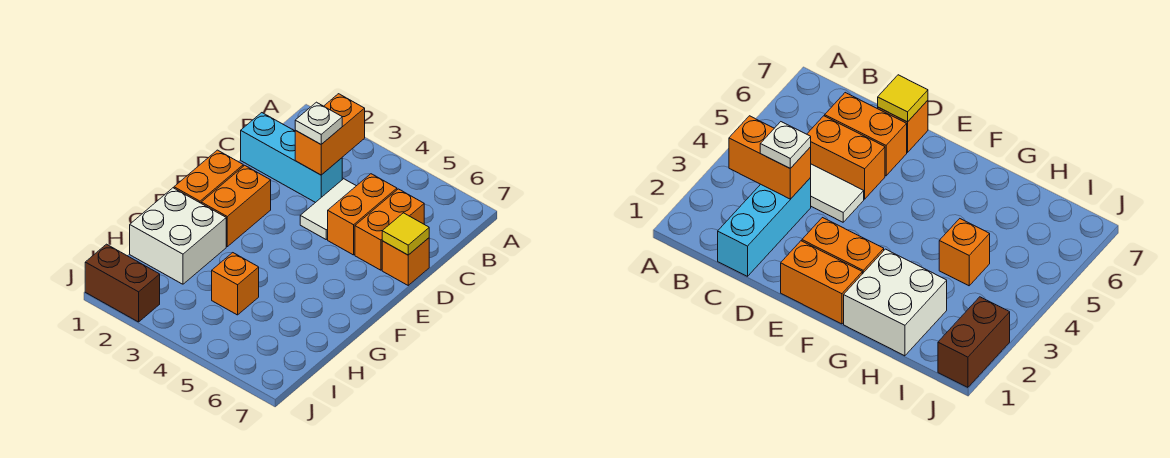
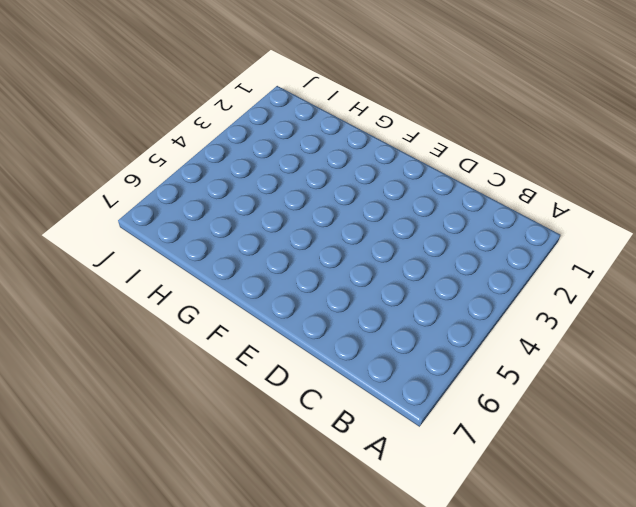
none -> cyan 1x3 brick [241,113,342,203]
none -> white 1x2 tile [300,179,356,239]
none -> orange 1x2 brick [328,174,397,255]

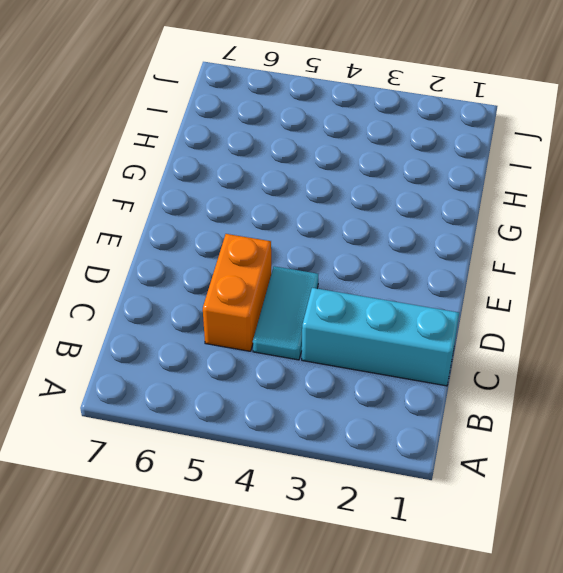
cyan 1x2 tile [253,266,318,360] -> white 1x2 tile [300,179,356,239]
none -> orange 1x2 brick [355,189,424,270]
none -> orange 1x1 brick [382,238,429,285]
none -> orange 1x2 brick [174,150,243,203]

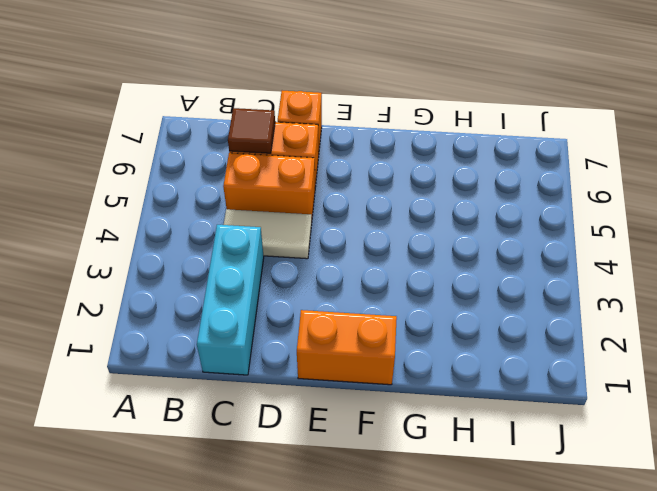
brown 1x1 tile [228,108,275,153] -> none
none -> orange 1x2 brick [201,165,271,247]
none -> white 2x2 brick [130,188,226,284]
none -> orange 1x1 brick [212,253,259,315]

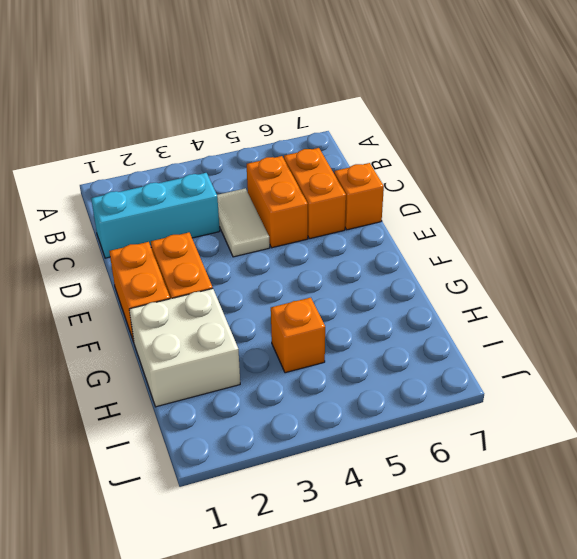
none -> brown 1x2 brick [85,244,160,322]
none -> orange 1x2 brick [295,94,365,175]
none -> yellow 1x1 tile [382,213,429,255]

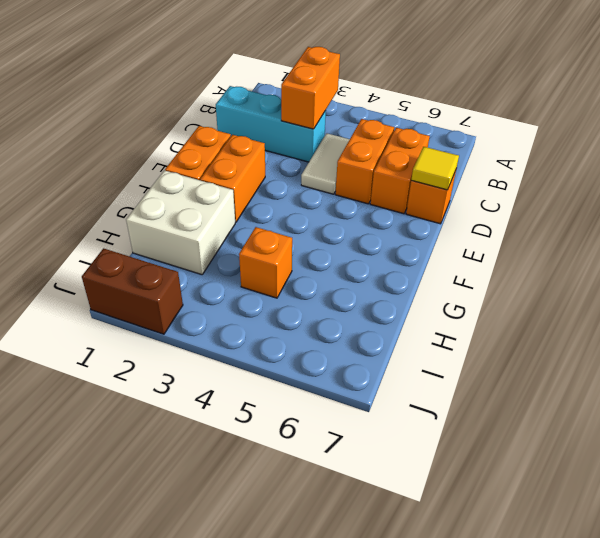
none -> white 1x1 plate [295,102,342,144]

